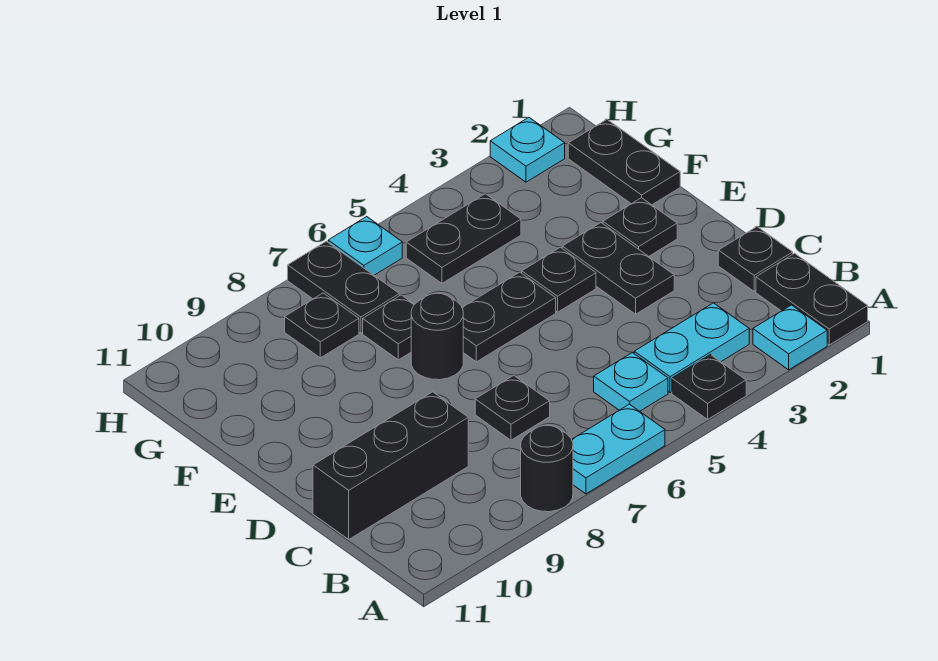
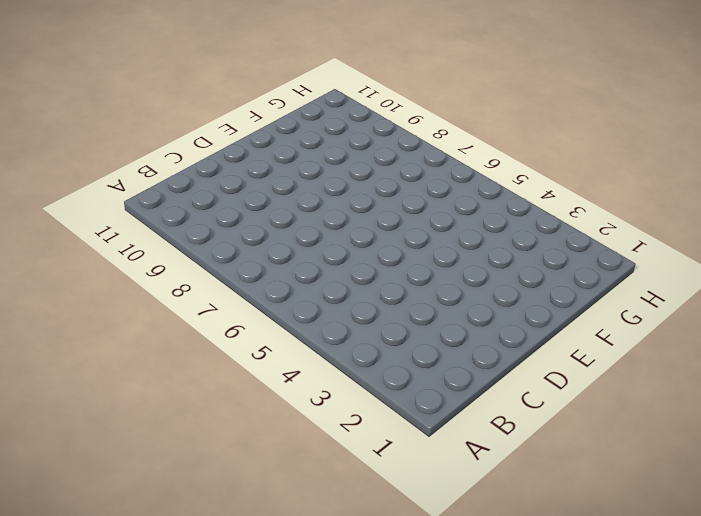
none -> black 1x2 plate [756,253,868,345]
none -> cyan 1x1 plate [753,305,827,370]
none -> black 1x1 plate [672,355,746,419]

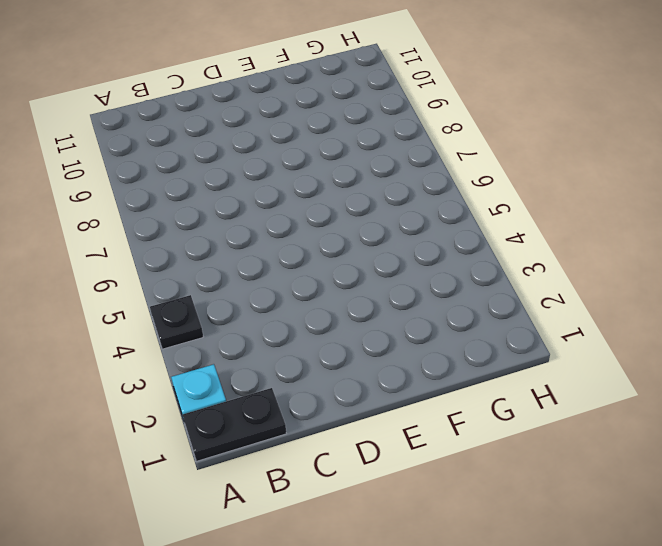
none -> cyan 1x2 plate [572,404,665,494]
none -> black 1x1 round brick [521,425,573,512]
none -> cyan 1x2 plate [634,303,749,393]

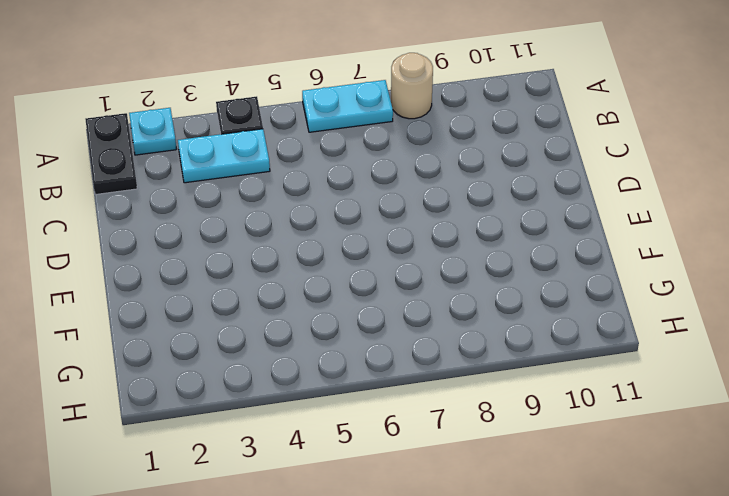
tan 1x1 round brick [391,53,433,119] -> black 1x1 round brick [521,425,573,512]
none -> cyan 1x1 plate [594,353,668,411]
none -> black 1x1 plate [718,227,793,291]
none -> black 1x1 plate [475,375,550,440]

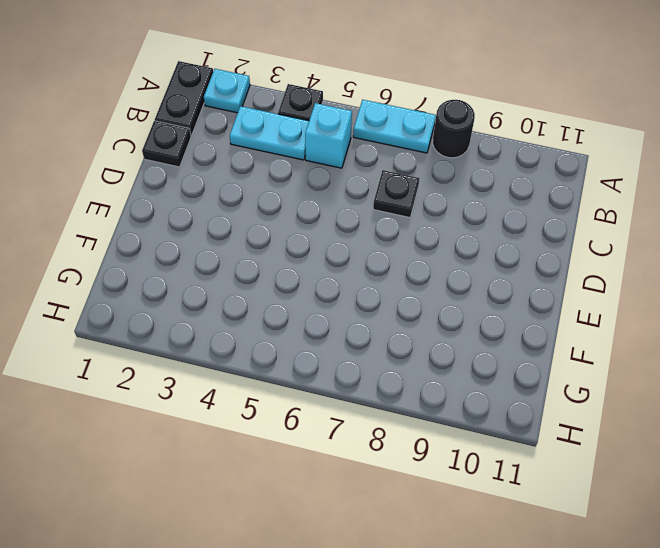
cyan 1x1 brick [305,103,352,168] -> cyan 1x1 plate [594,353,668,411]
none -> black 1x3 brick [313,392,468,539]
none -> black 1x2 plate [562,223,674,314]
none -> black 1x1 plate [603,198,677,256]

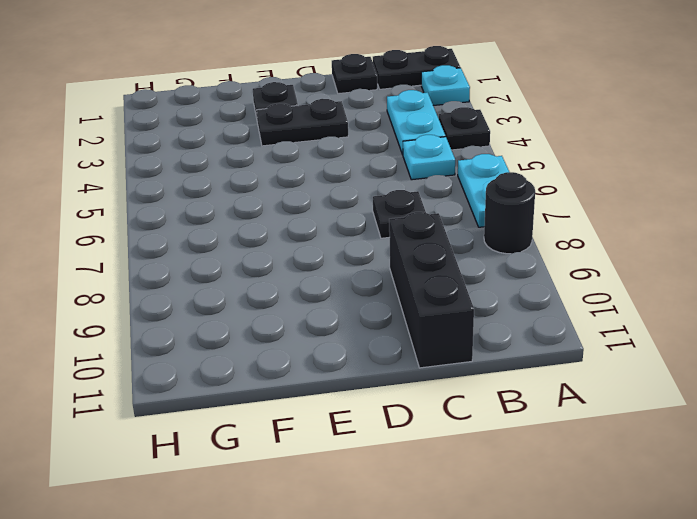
none -> black 1x1 plate [522,247,596,312]
none -> black 1x2 plate [462,272,556,362]
none -> black 1x1 round brick [411,293,463,380]

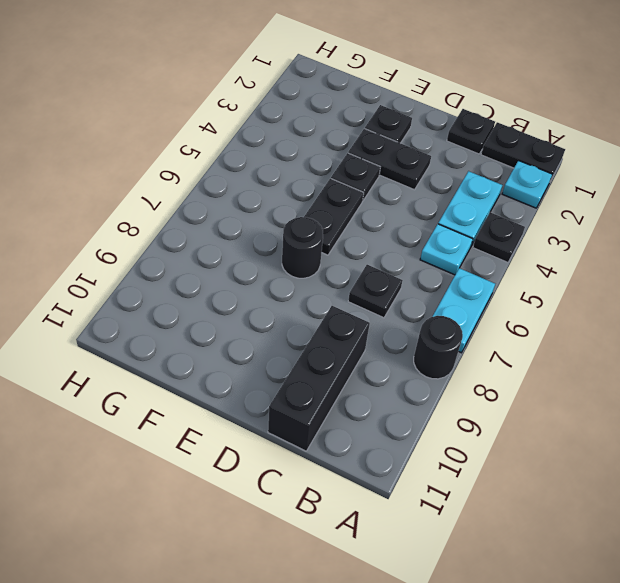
none -> black 1x2 plate [568,119,680,205]
none -> black 1x1 plate [363,295,415,360]
none -> black 1x2 plate [406,194,521,283]

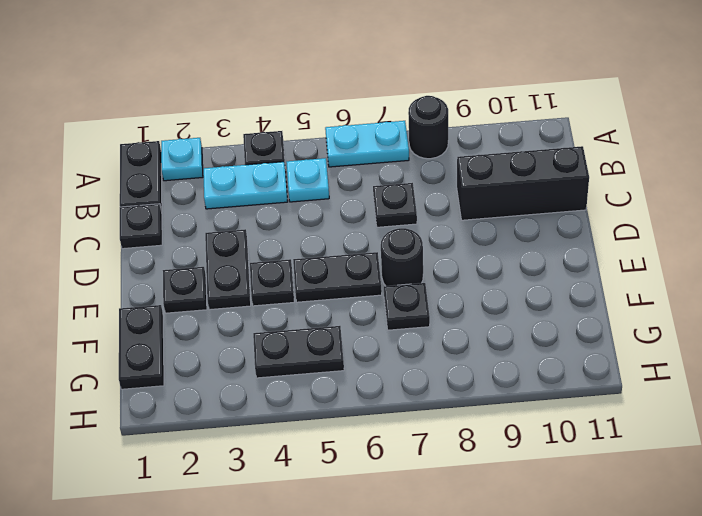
none -> black 1x2 plate [288,241,399,333]
none -> black 1x1 plate [285,293,359,358]
none -> cyan 1x1 plate [490,117,565,182]

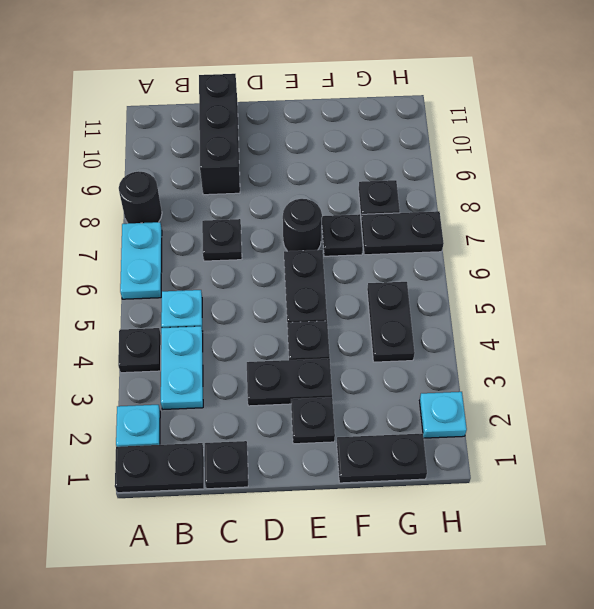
none -> cyan 1x1 plate [328,217,402,275]

